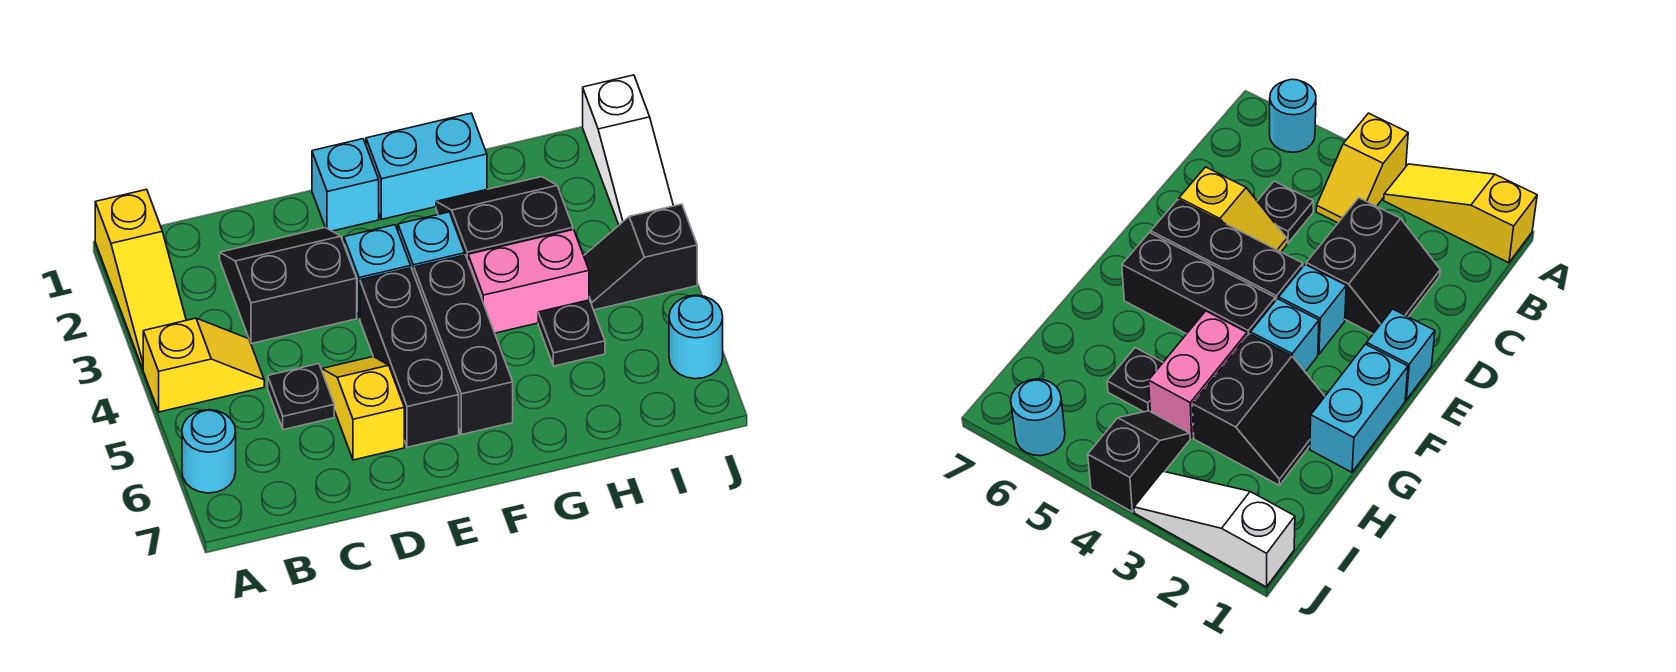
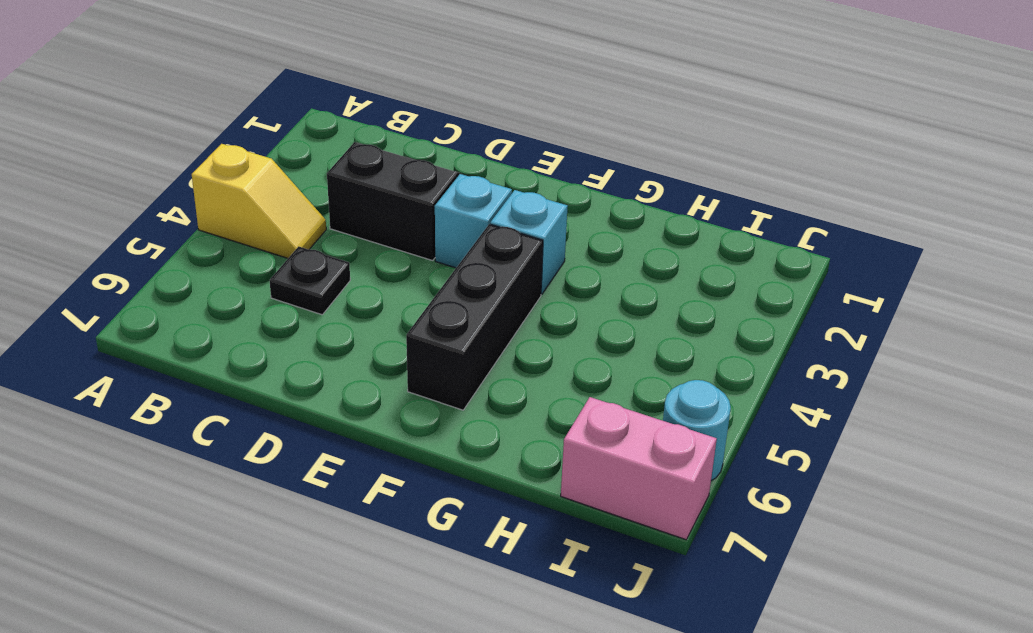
pink 1x2 brick [561,397,717,540] -> pink 1x2 brick moved to [468,230,589,333]
none -> yellow 1x3 slope [95,189,186,369]
none -> cyan 1x1 round brick [182,410,236,493]
none -> yellow 1x2 slope [322,357,404,460]

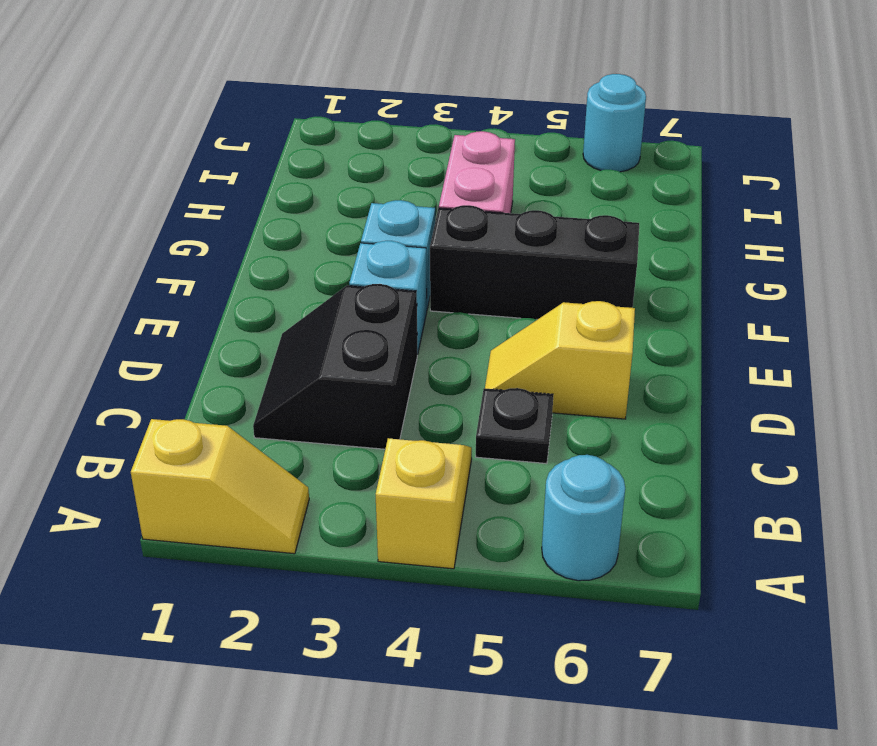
yellow 1x2 slope [131,419,309,554] -> yellow 1x3 slope [95,189,186,369]
none -> cyan 1x1 brick [312,139,379,231]
none -> black 1x3 brick [360,268,459,447]
none -> cyan 1x2 brick [366,113,487,219]

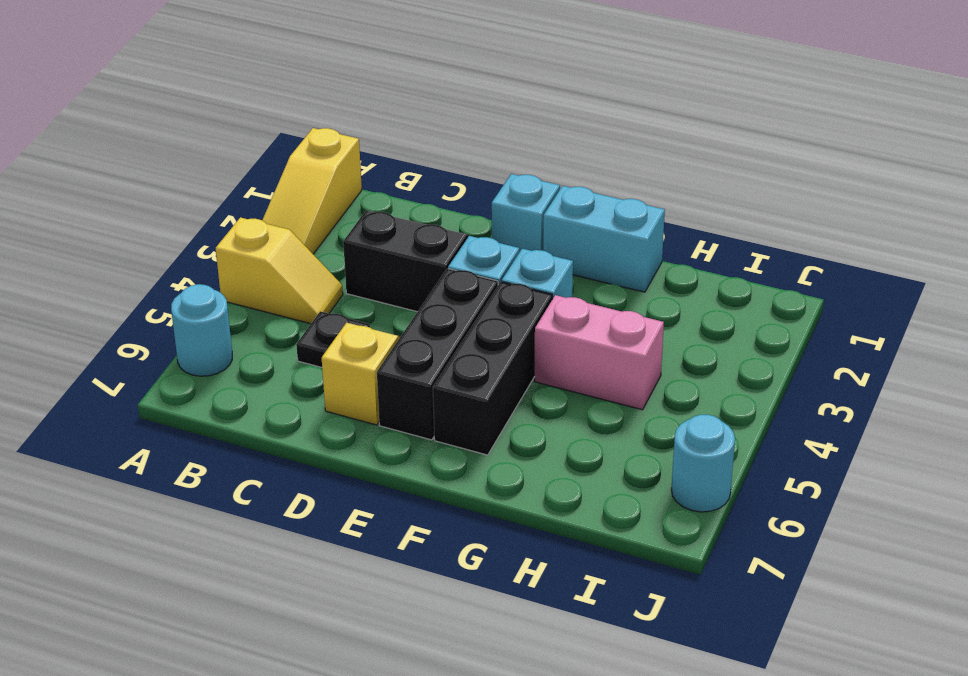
none -> black 2x2 slope [436,177,573,260]
none -> black 1x1 plate [538,300,605,366]
none -> black 1x2 slope [584,204,697,310]

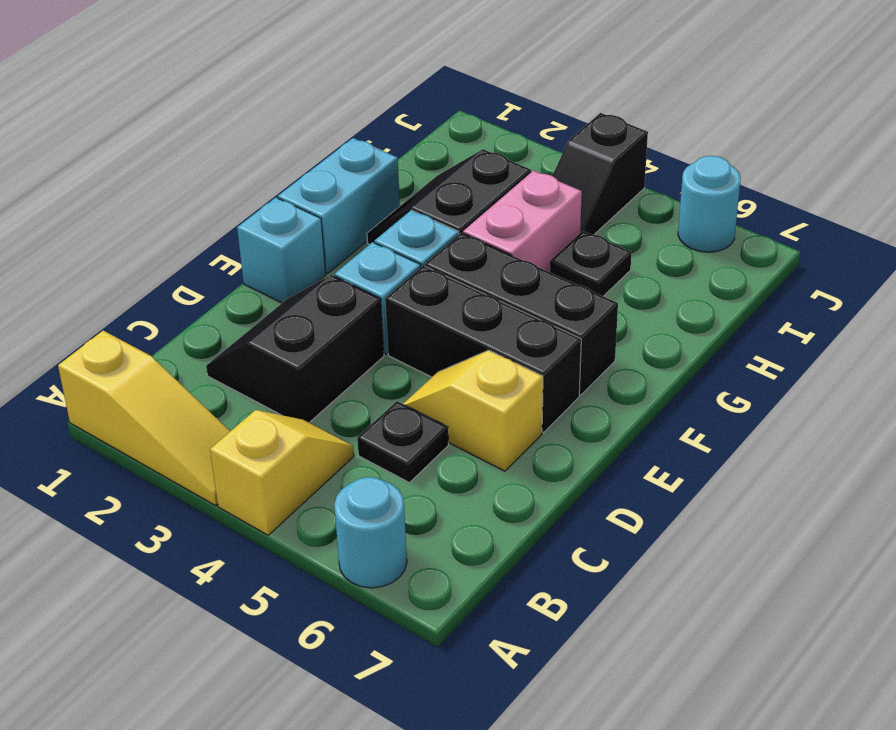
none -> white 1x3 slope [583,75,673,225]

